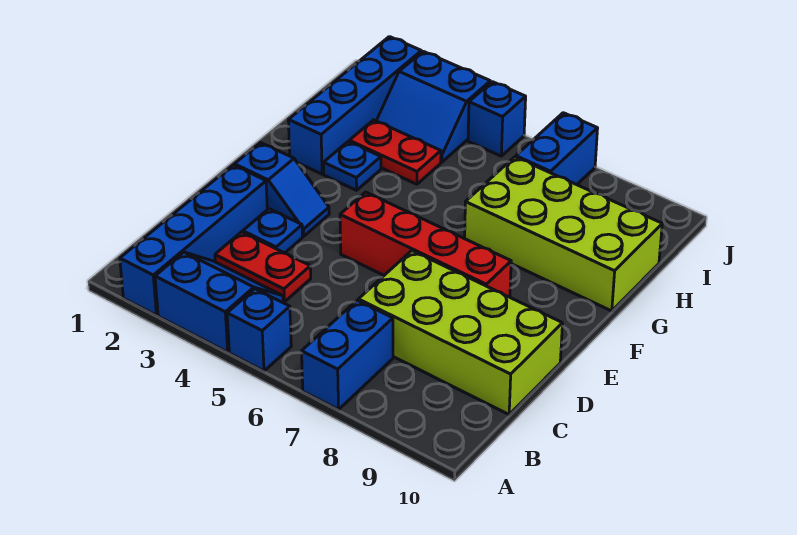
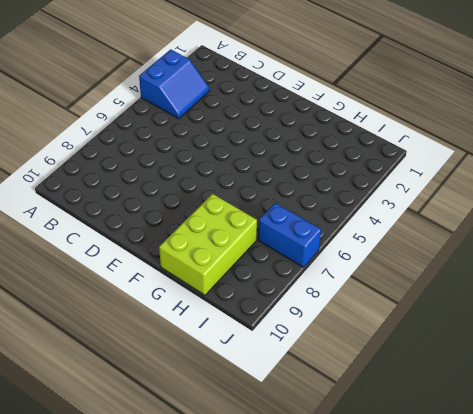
lime 2x3 brick [159,194,257,295] -> lime 2x4 brick [465,157,662,311]
none -> blue 1x4 brick [120,165,267,315]
none -> blue 1x1 brick [227,289,291,371]
none -> blue 1x2 brick [302,300,393,410]

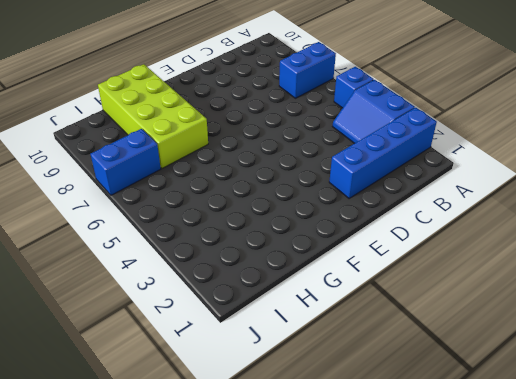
none -> red 1x2 plate [215,232,311,302]
none -> lime 2x4 brick [358,251,562,414]
none -> blue 1x1 plate [243,209,303,253]

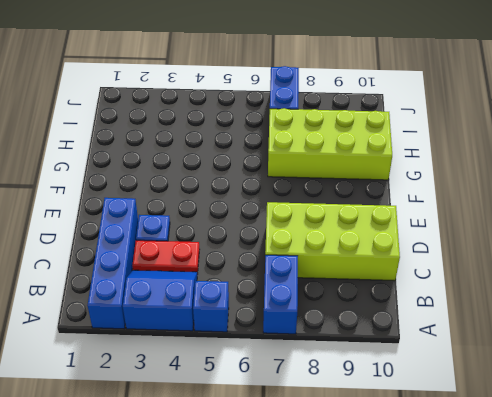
none -> blue 1x2 slope [234,143,329,236]
none -> red 1x4 brick [340,192,511,297]
none -> blue 1x4 brick [288,37,421,174]

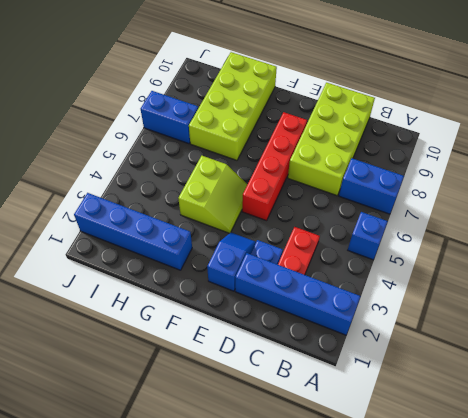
lime 2x2 slope [178,156,248,233] -> none
none -> blue 2x2 slope [155,252,283,352]
none -> blue 1x1 plate [324,142,381,190]
none -> red 1x2 plate [349,120,441,184]

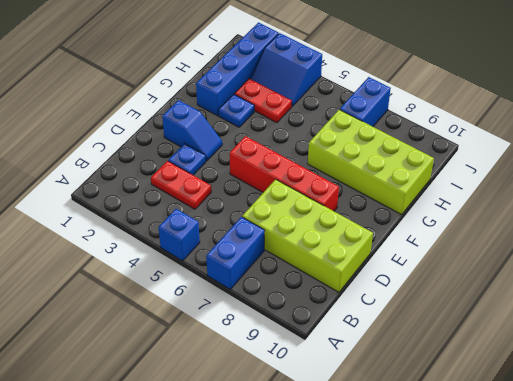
none -> blue 1x4 brick [120,165,267,315]
none -> blue 2x2 slope [155,252,283,352]
none -> blue 1x1 brick [468,82,526,156]

